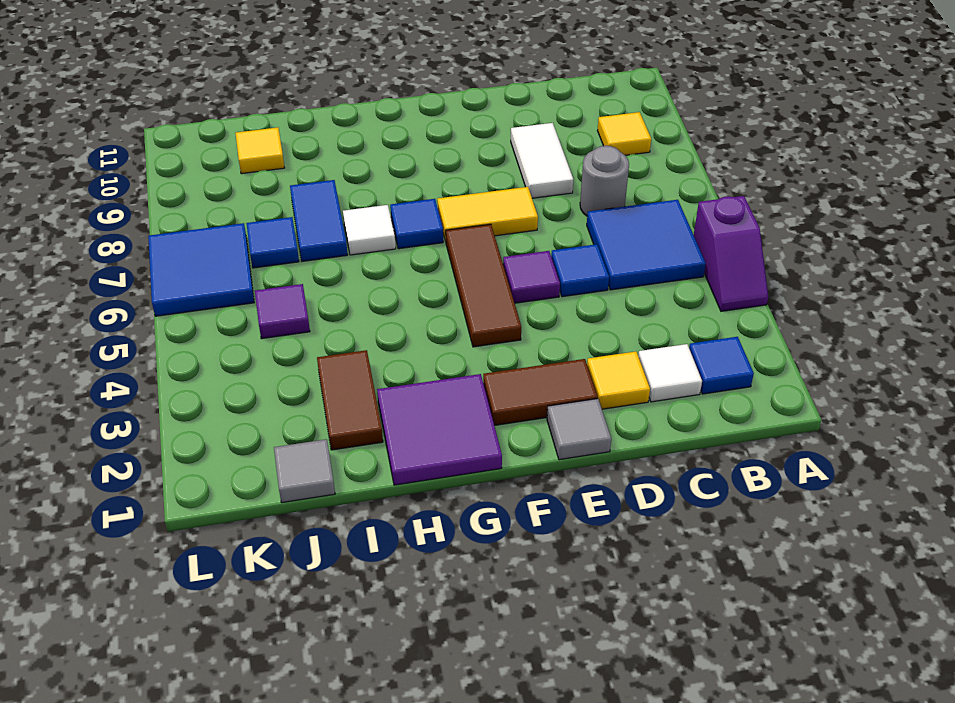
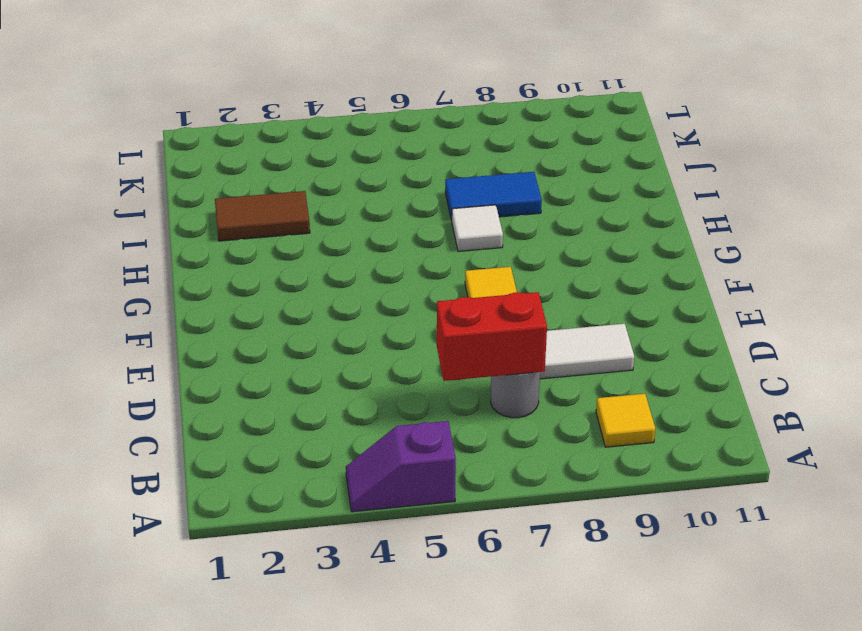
red 1x2 brick [437,292,547,381] -> none
none -> blue 1x1 tile [689,337,754,394]
none -> blue 2x2 tile [587,200,706,290]
none -> white 1x1 tile [638,344,702,402]

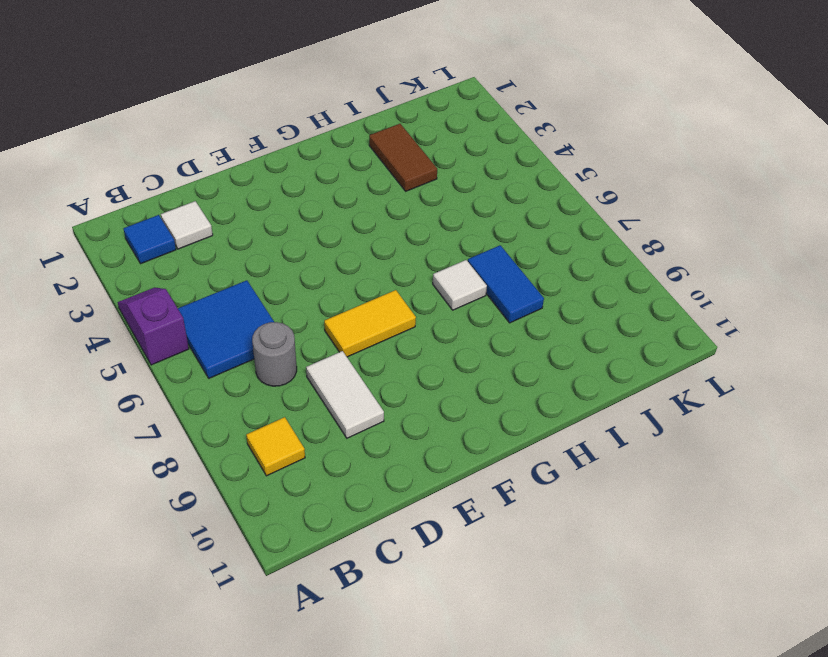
none -> yellow 1x1 tile [587,351,650,409]
none -> blue 1x1 tile [551,244,609,297]
none -> grey 1x1 tile [547,399,611,460]

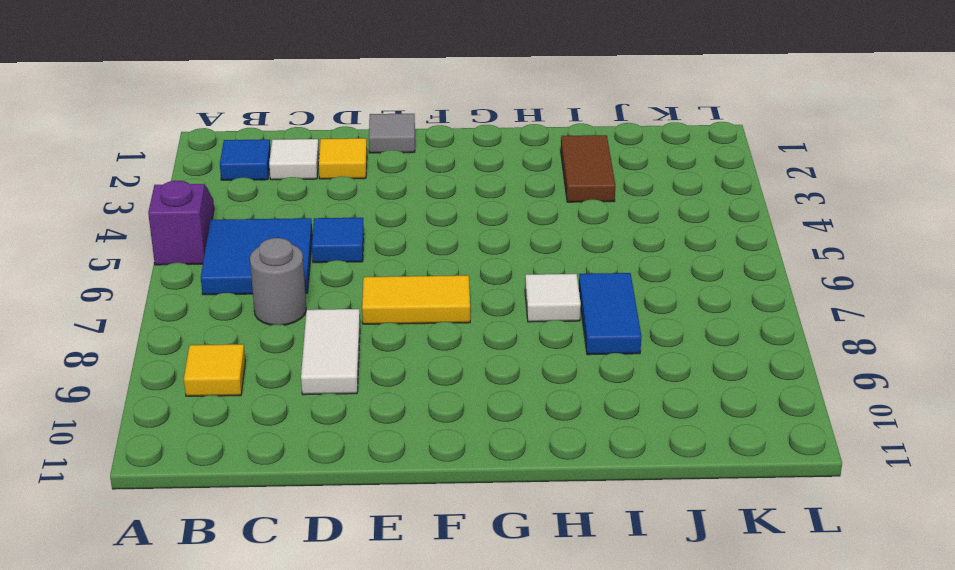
none -> brown 1x2 tile [483,359,598,426]
none -> purple 1x1 tile [503,251,560,303]
none -> brown 1x3 tile [446,224,521,347]

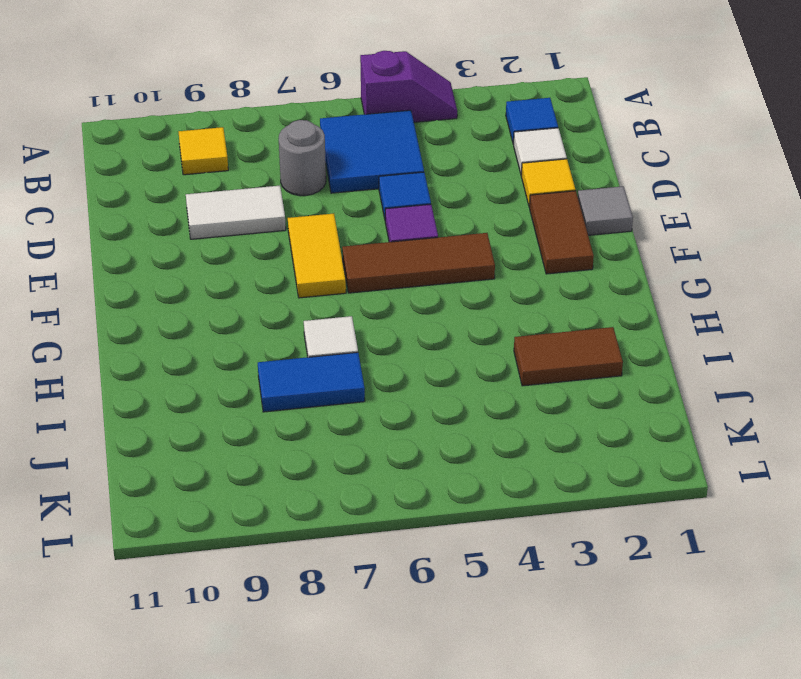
none -> purple 2x2 tile [377,374,502,485]
none -> blue 1x1 tile [390,199,443,249]
none -> grey 1x1 tile [274,439,335,503]

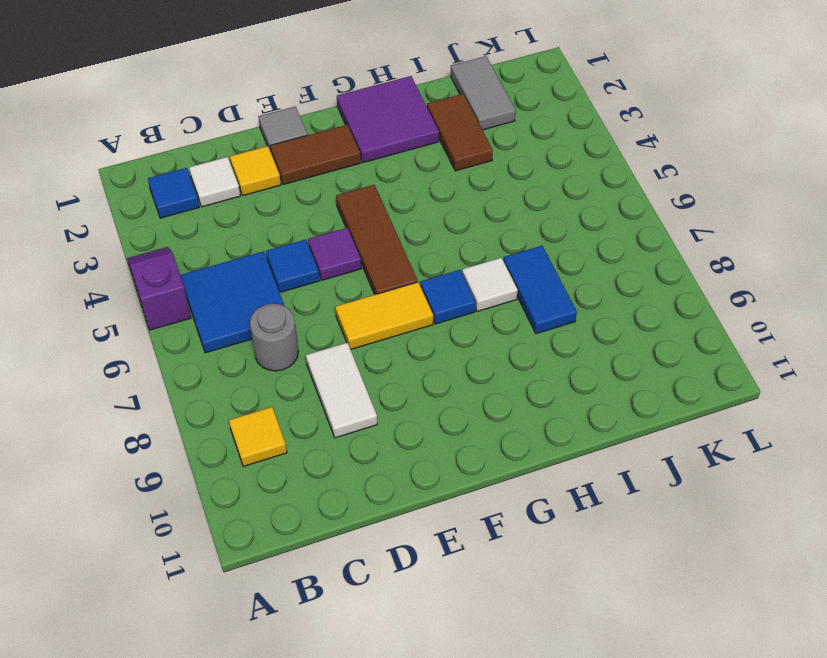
grey 1x2 tile [451,56,516,130] -> grey 1x1 tile [274,439,335,503]
none -> purple 1x1 tile [255,284,310,339]
none -> blue 1x1 tile [246,217,299,268]
none -> yellow 1x1 tile [235,127,284,174]

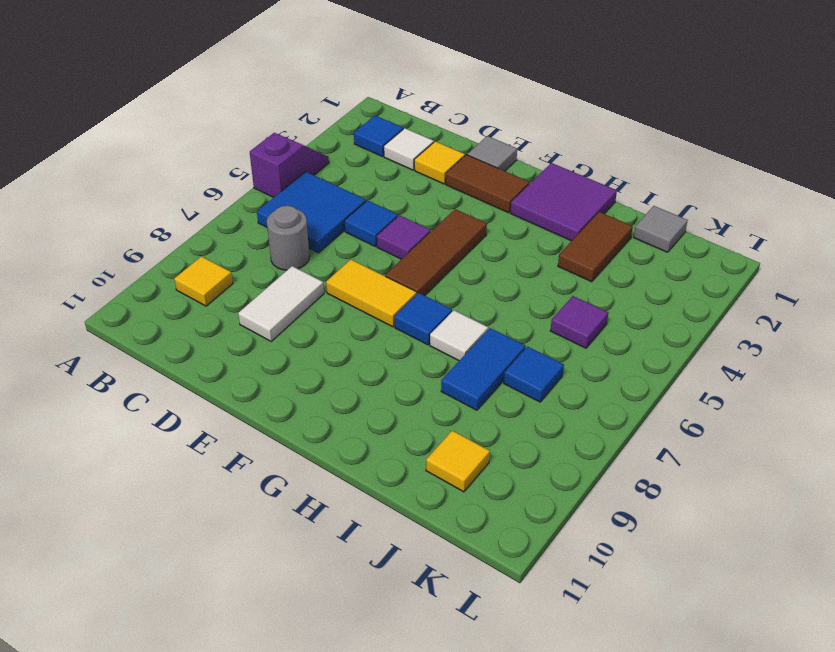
none -> blue 2x2 tile [148,223,254,316]

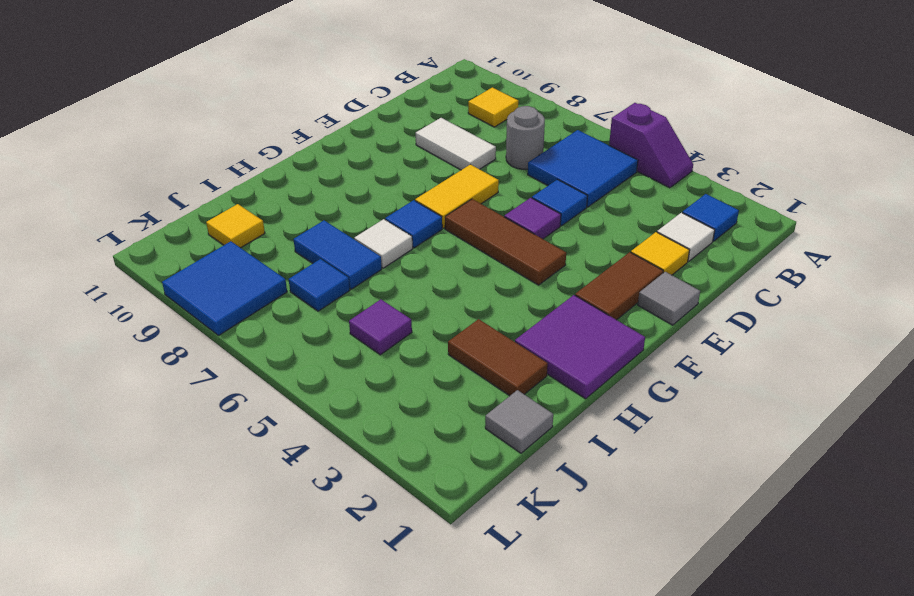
blue 2x2 tile [162,241,287,336] -> blue 2x2 tile moved to [148,223,254,316]

